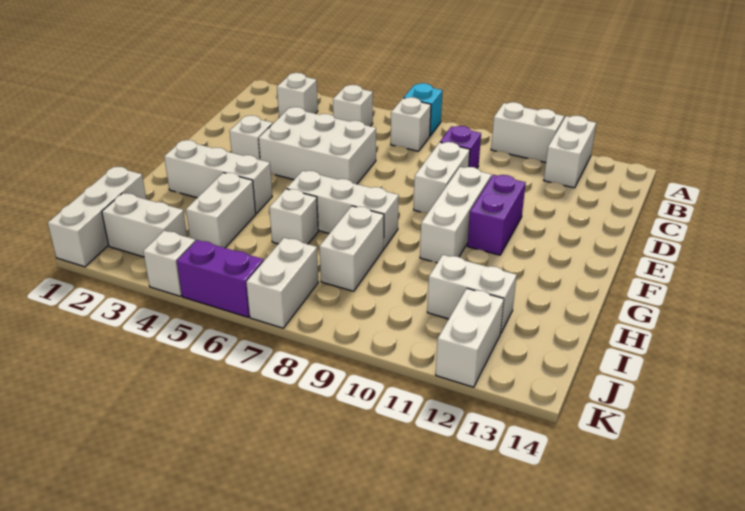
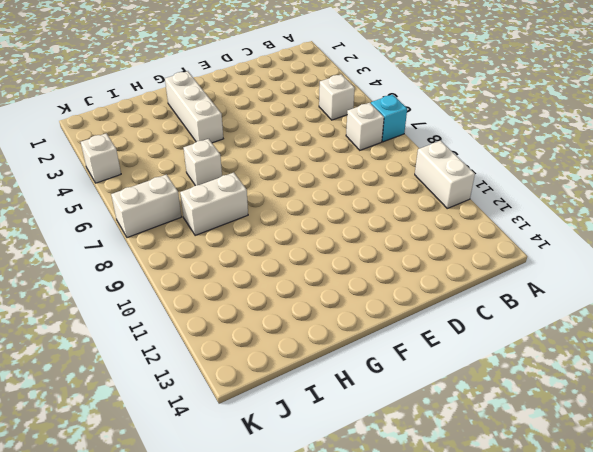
none -> white 1x2 brick [544,116,596,188]
none -> white 1x1 brick [277,73,318,117]
none -> purple 1x1 brick [440,126,481,168]

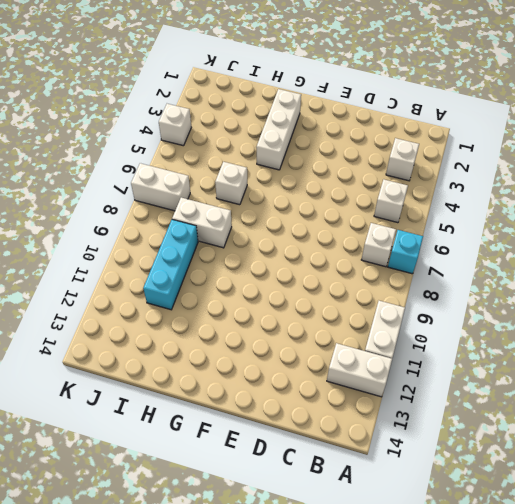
cyan 1x3 brick [143,220,198,310] -> white 1x2 brick [427,255,517,334]
none -> purple 1x1 brick [440,126,481,168]
none -> white 2x3 brick [259,107,376,184]
none -> white 1x2 brick [414,142,470,213]

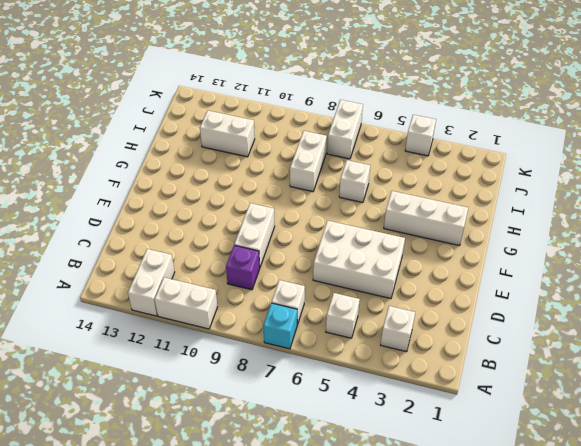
none -> white 1x1 brick [230,115,273,160]
none -> white 1x3 brick [420,167,491,263]
none -> purple 1x2 brick [467,175,526,255]

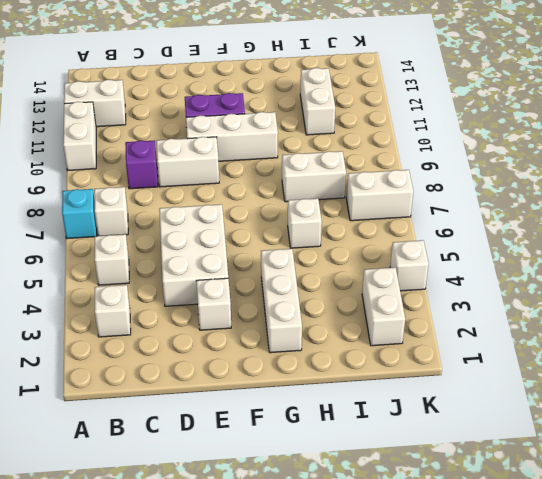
none -> white 1x3 brick [287,171,399,248]
none -> white 1x2 brick [186,173,256,248]
none -> white 1x3 brick [48,167,146,267]

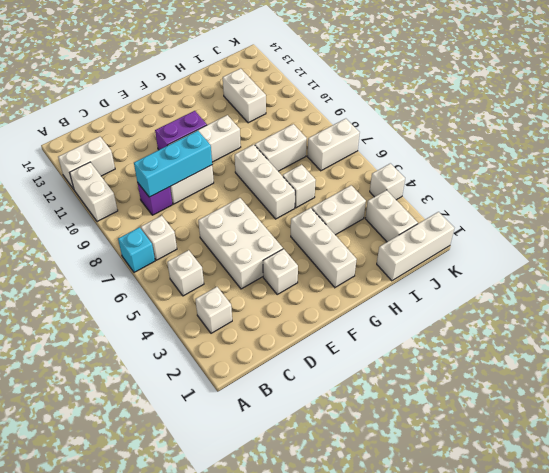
cyan 1x3 brick [134,131,212,197] -> none
none -> white 1x2 brick [436,288,504,387]
none -> purple 1x2 brick [177,240,264,317]

